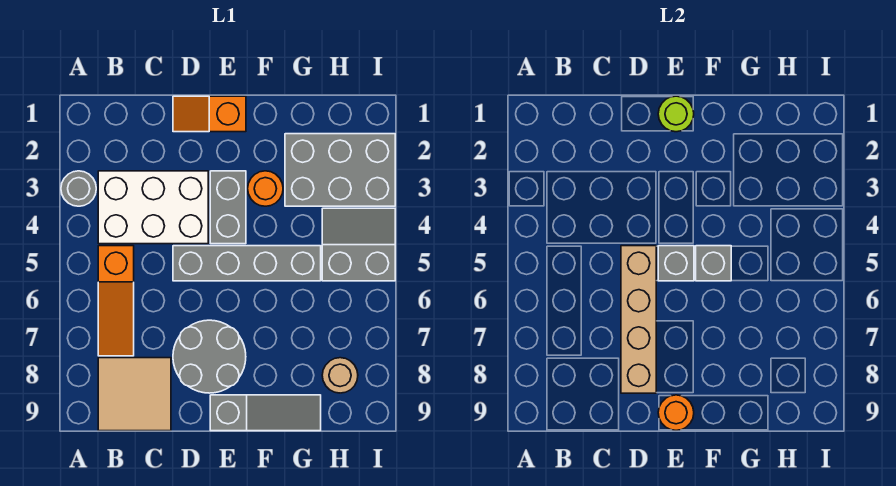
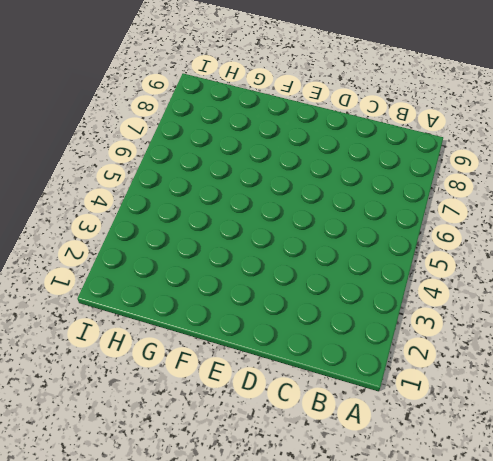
none -> grey 1x1 round brick [61,171,96,206]
none -> white 2x3 brick [98,171,208,244]
none -> orange 1x3 slope [98,246,134,356]

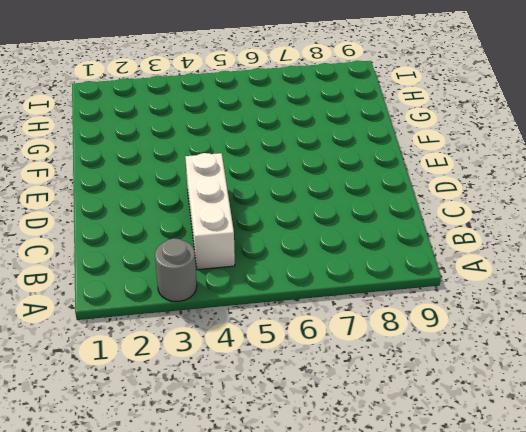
white 1x3 brick [185,153,235,270] -> white 2x3 brick [98,171,208,244]
none -> orange 1x3 slope [98,246,134,356]
none -> tan 2x2 tile [98,358,171,431]
none -> orange 1x2 slope [173,96,246,132]

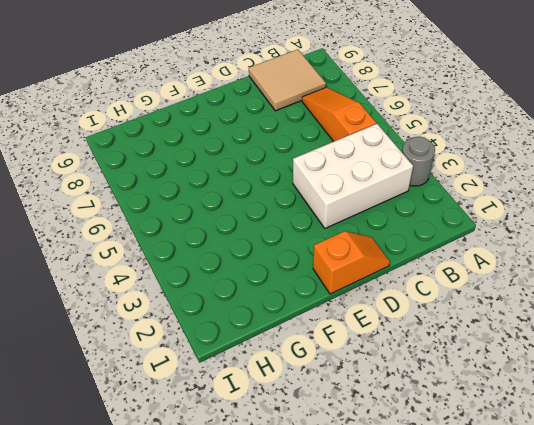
none -> grey 1x4 brick [173,246,321,281]
none -> grey 2x2 round brick [173,320,246,393]
none -> grey 1x2 brick [210,171,246,244]

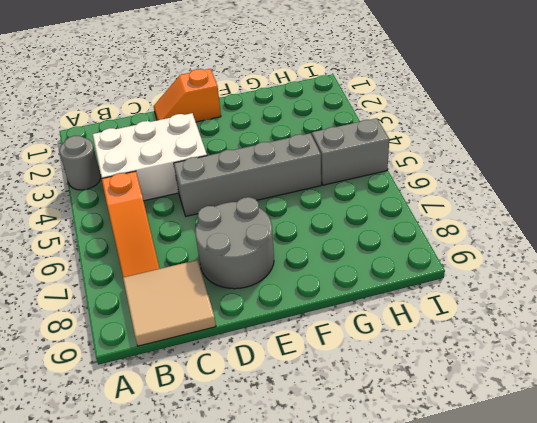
none -> grey 1x2 brick [210,171,246,244]
none -> grey 1x3 slope [210,395,321,431]
none -> orange 1x1 round brick [248,171,283,206]

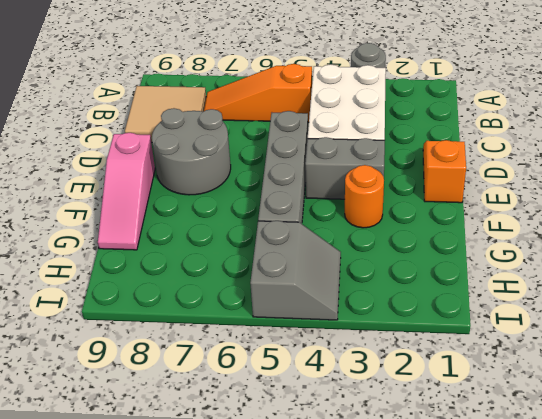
pink 1x3 slope [98,133,155,250] -> grey 1x3 slope [210,395,321,431]
none -> grey 2x3 brick [285,134,395,206]
none -> tan 1x1 round brick [322,358,358,393]
none -> tan 1x4 brick [621,246,656,393]

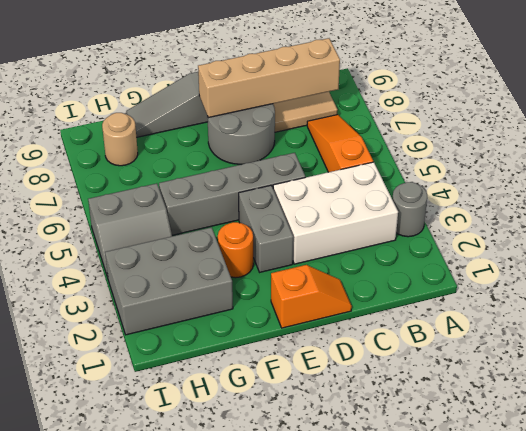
tan 1x4 brick [198,38,340,118] -> tan 1x4 brick turned to [621,246,656,393]
none -> lime 1x1 round brick [658,96,694,132]
none -> grey 1x1 brick [658,246,694,281]
none -> orange 1x1 round brick [658,395,694,430]

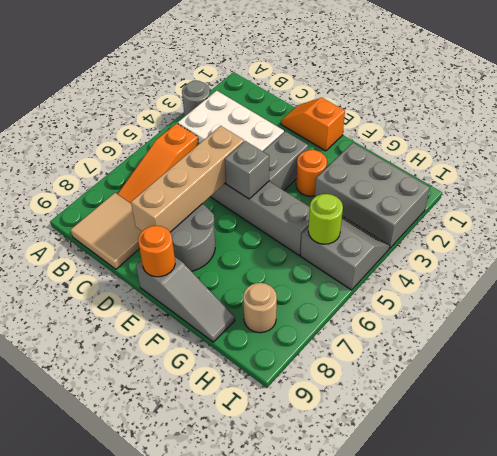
lime 1x1 round brick [308,194,343,244] -> lime 1x1 round brick moved to [658,96,694,132]
none -> grey 1x1 brick [696,246,731,281]

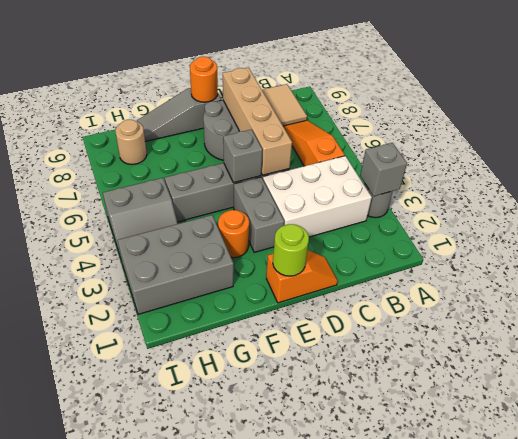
grey 1x1 brick [360,143,407,196] -> grey 1x1 brick moved to [696,246,731,281]

